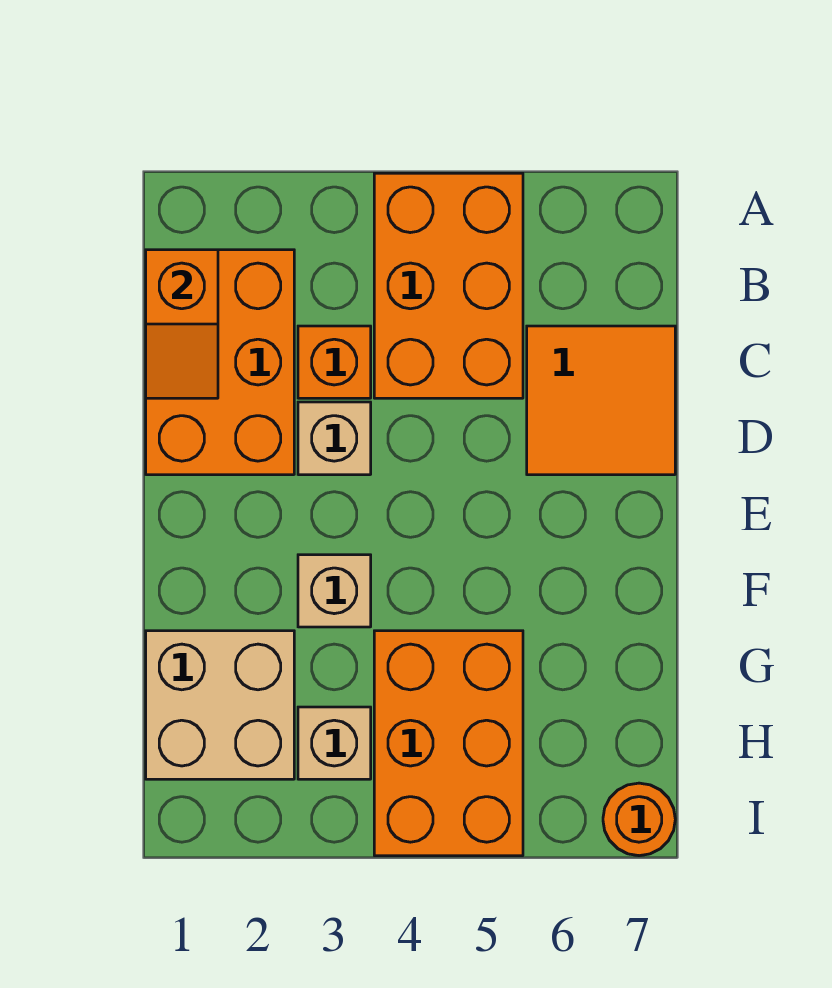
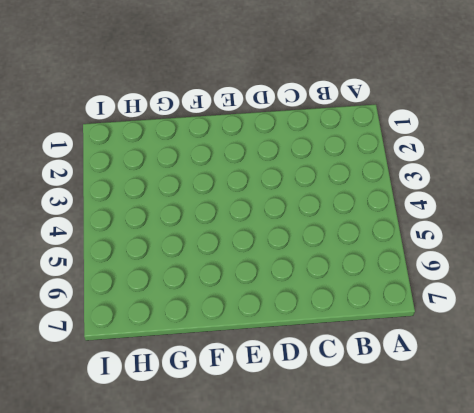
none -> orange 2x3 brick [374,173,523,398]
none -> orange 2x3 brick [146,250,294,475]

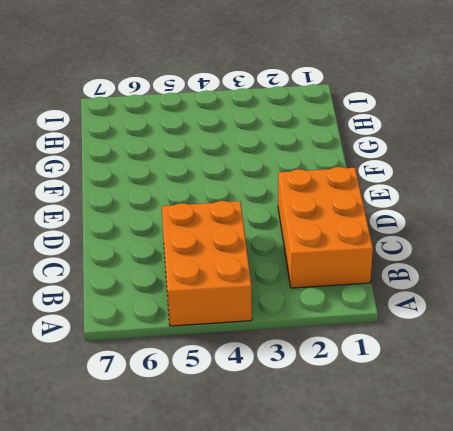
none -> orange 1x1 brick [298,326,371,398]
none -> orange 2x2 tile [527,326,675,475]

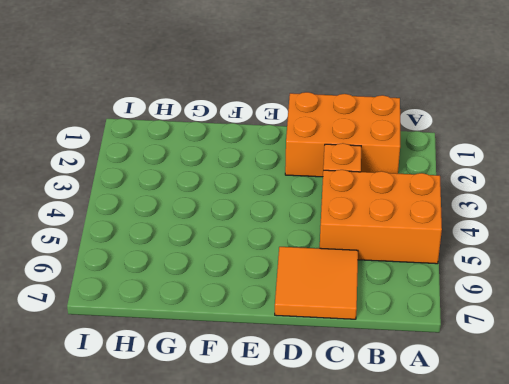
none -> tan 1x1 brick [298,402,371,475]
none -> tan 1x1 brick [298,555,371,627]

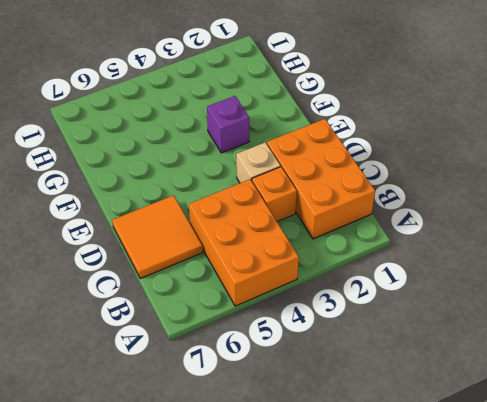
purple 1x1 brick [207,96,249,153] -> tan 1x1 brick [298,555,371,627]
none -> tan 2x2 brick [146,631,294,779]
none -> orange 2x3 brick [374,631,523,856]

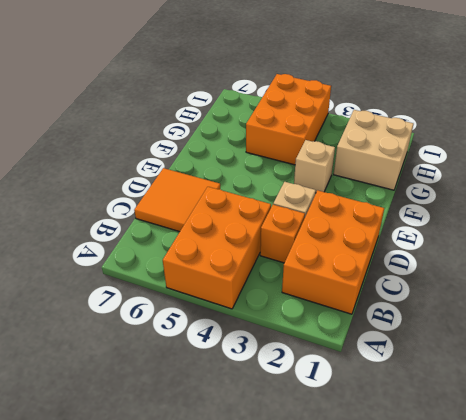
none -> tan 1x1 brick [298,707,371,779]
none -> orange 1x1 round brick [603,783,675,856]

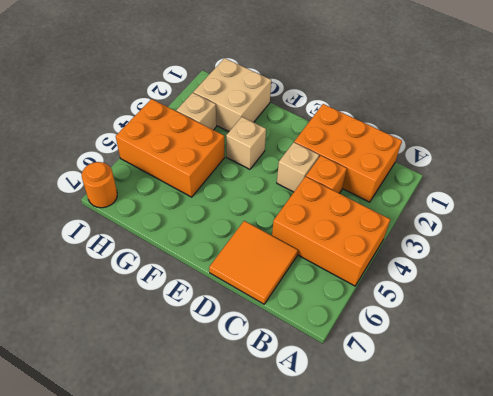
none -> orange 1x2 slope [146,250,218,398]

